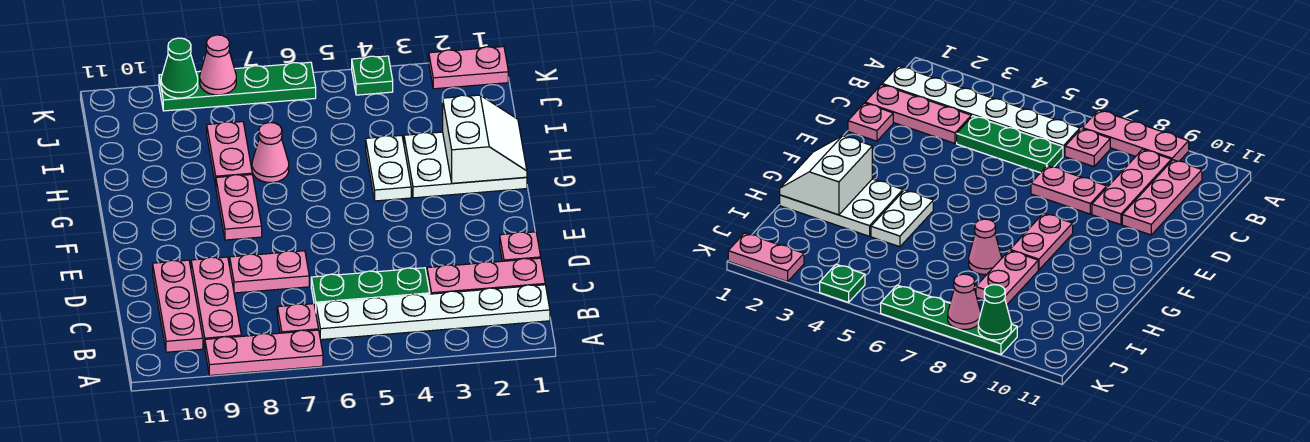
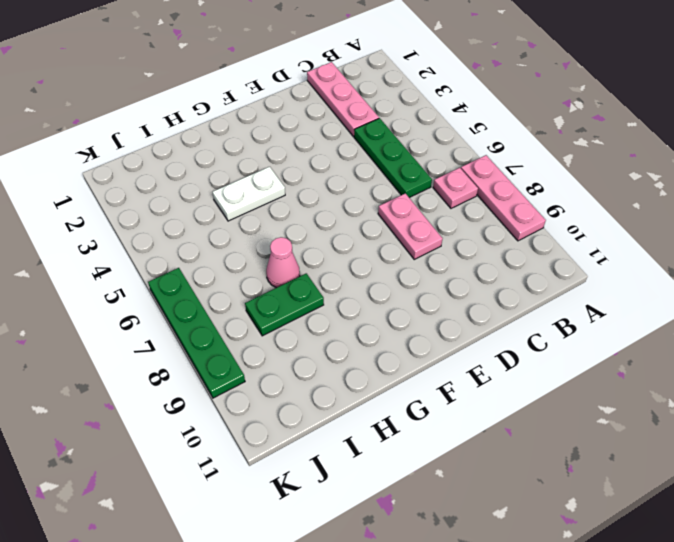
green 1x2 plate [245,273,324,336] -> pink 1x2 plate [207,122,252,186]
none -> white 1x6 plate [316,285,550,340]
none -> pink 1x3 plate [191,257,241,348]
none -> pink 1x3 plate [153,260,203,352]

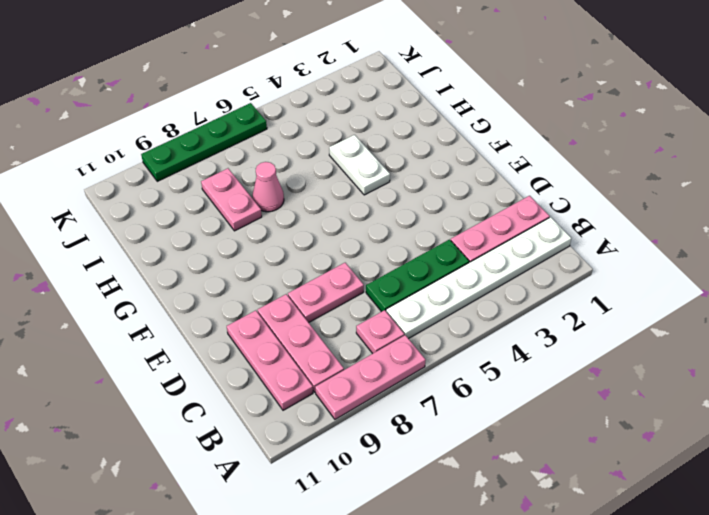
none -> pink 1x1 plate [500,232,541,261]
none -> pink 1x2 plate [216,175,262,240]
none -> white 2x3 plate [404,132,527,198]

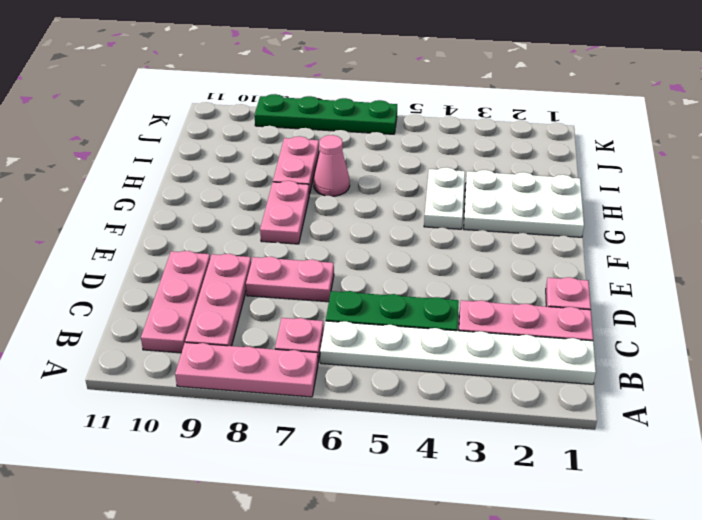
none -> pink 1x2 plate [429,47,508,89]
none -> green 1x1 plate [352,56,393,95]
none -> white 2x2 slope [443,95,527,183]

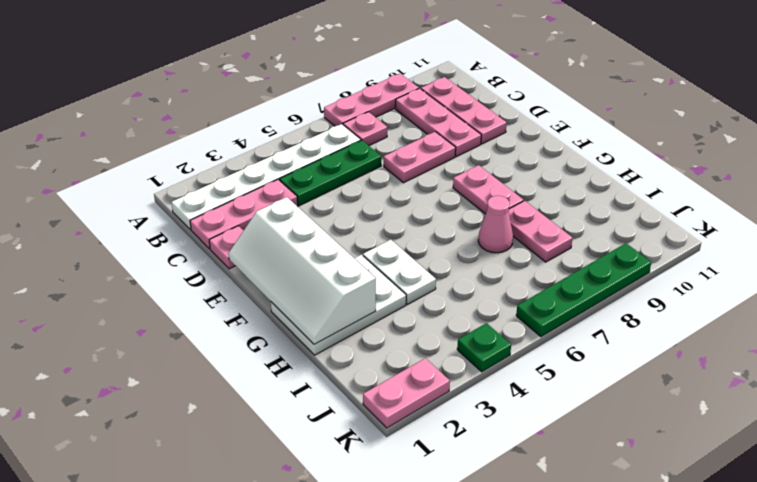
white 2x4 slope [228,197,376,344] -> white 2x2 slope [443,95,527,183]
none -> pink 1x1 cone [200,35,236,95]
none -> green 1x1 cone [161,38,198,98]

